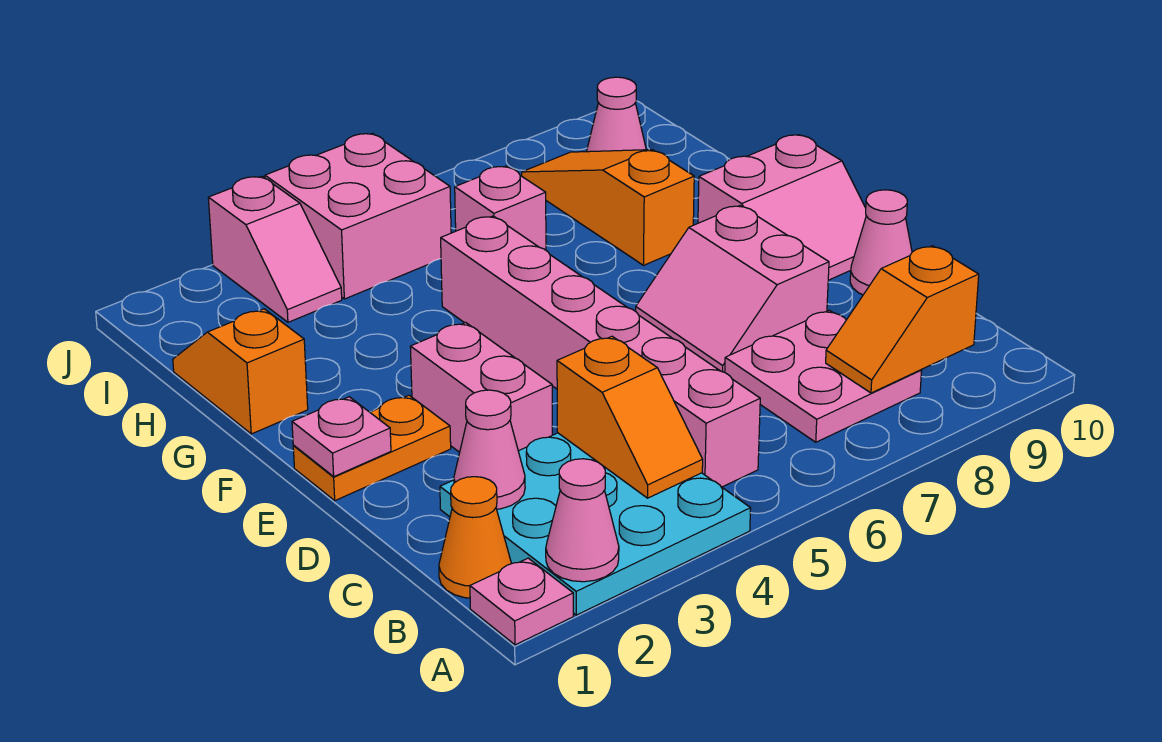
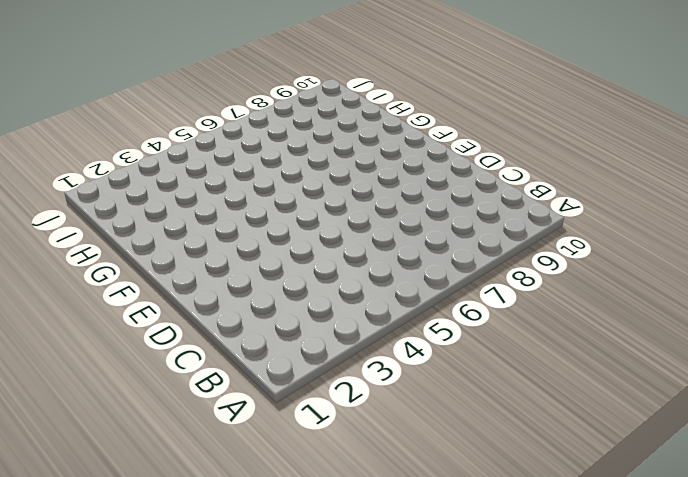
none -> pink 1x1 plate [470,558,573,645]
none -> cyan 3x3 plate [440,433,751,615]
none -> orange 1x1 cone [439,477,511,598]

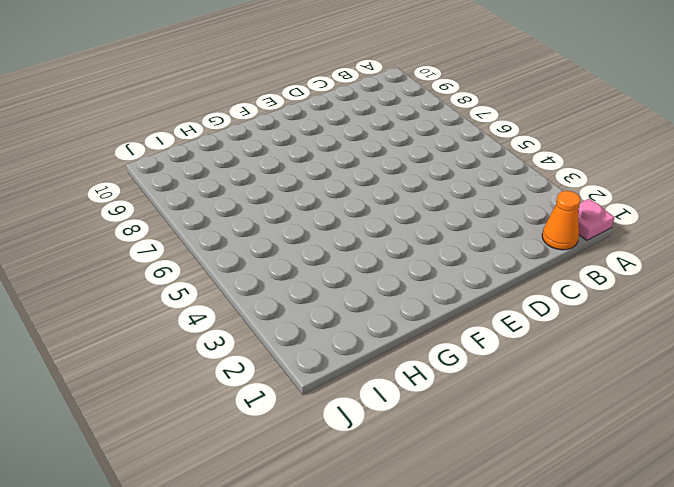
none -> cyan 3x3 plate [440,433,751,615]
none -> pink 1x6 brick [441,216,760,487]
none -> pink 2x2 plate [725,310,922,442]

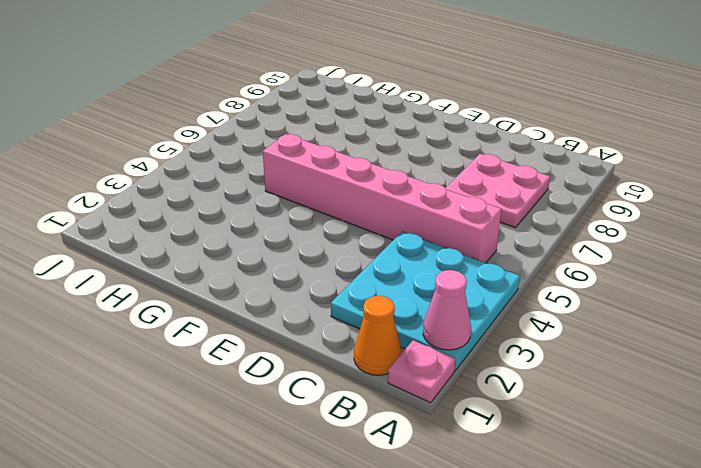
none -> pink 1x2 brick [410,323,552,452]
none -> pink 2x2 slope [636,206,829,372]
none -> pink 1x1 cone [850,190,912,295]

